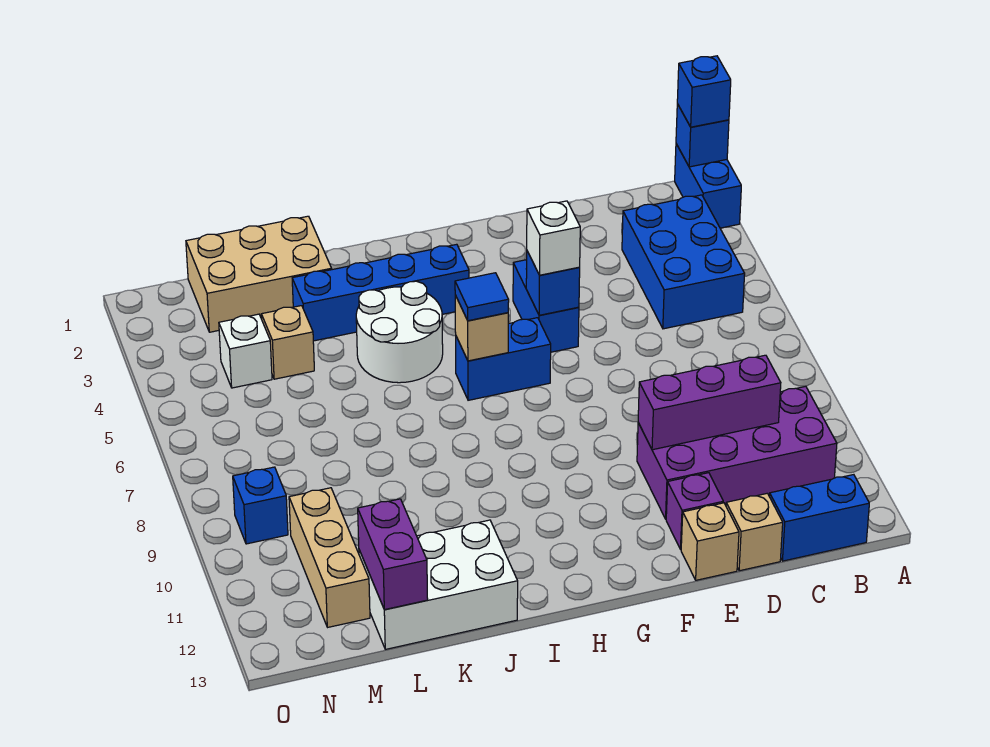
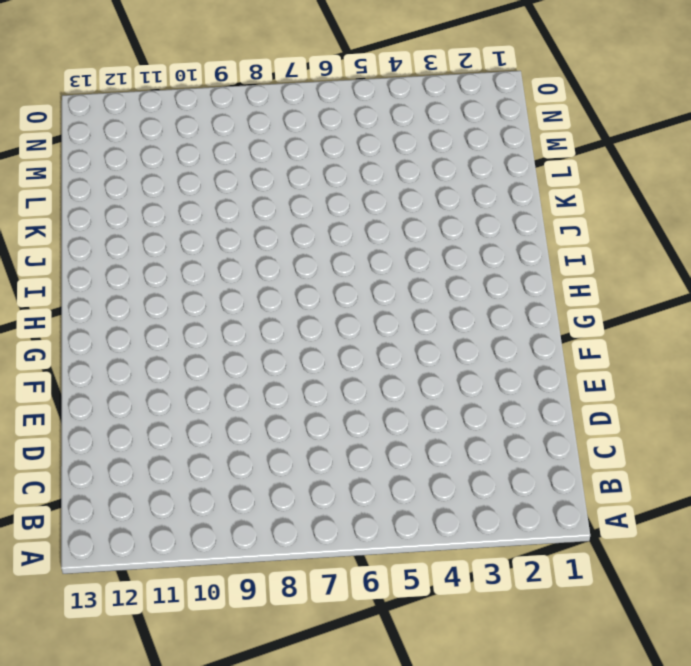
none -> blue 1x2 brick [675,144,741,228]
none -> blue 2x3 brick [622,195,745,329]
none -> purple 2x4 brick [637,386,837,519]

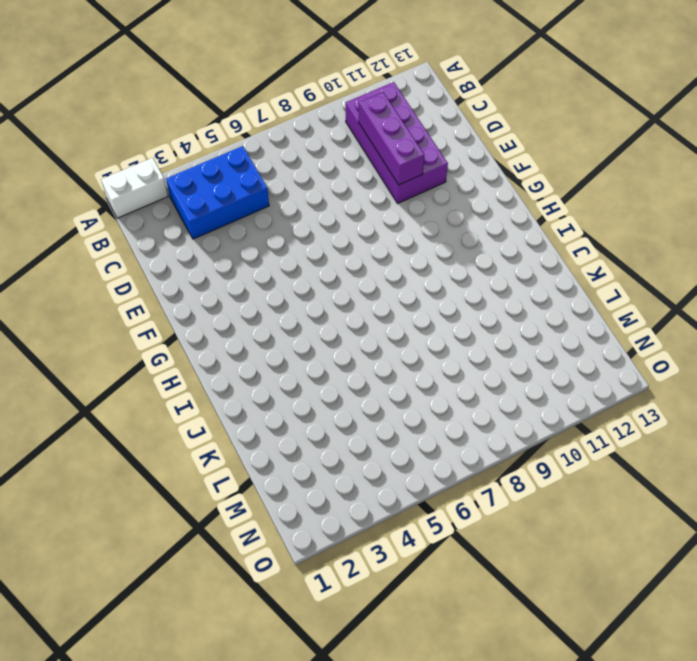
white 1x2 brick [101,158,168,218] -> blue 1x2 brick [675,144,741,228]
none -> blue 1x2 brick [769,475,869,561]
none -> tan 1x1 brick [726,493,783,571]
none -> purple 1x1 brick [666,473,723,549]

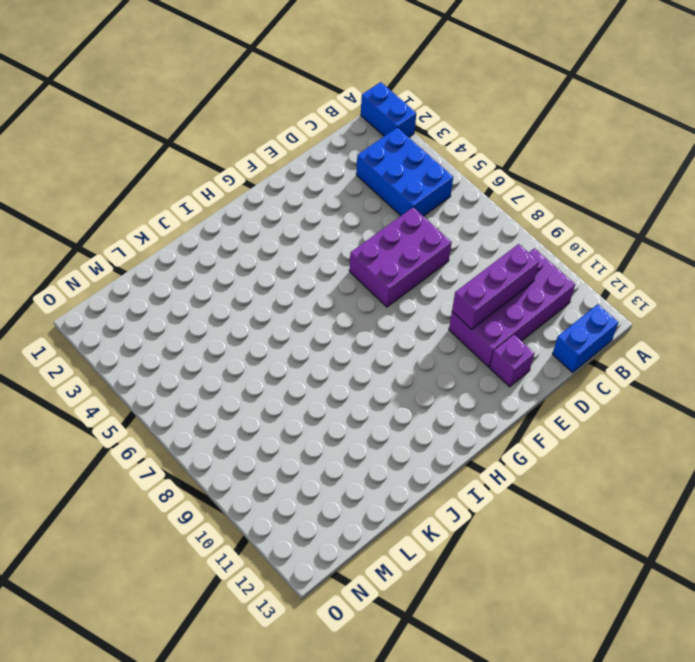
purple 2x3 brick [349,207,452,307] -> none
none -> tan 1x1 brick [726,493,783,571]
none -> tan 1x1 brick [681,503,739,580]
none -> blue 1x2 brick [513,260,579,352]

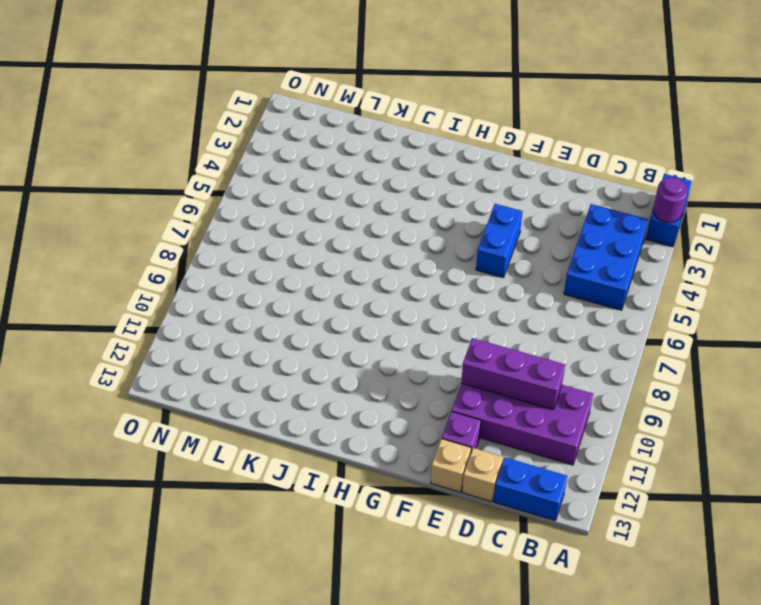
purple 1x1 round brick [653,177,687,223] -> none
none -> blue 1x2 brick [456,318,551,400]
none -> blue 1x4 brick [292,244,469,341]
none -> white 2x2 round brick [356,281,443,383]

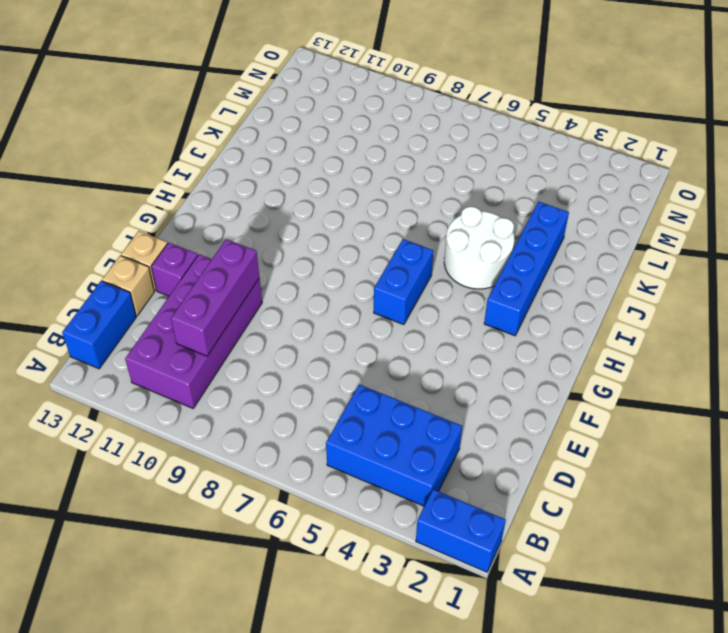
none -> blue 1x2 brick [513,260,579,352]
none -> white 2x3 brick [359,520,518,649]
none -> tan 2x3 brick [186,216,332,332]

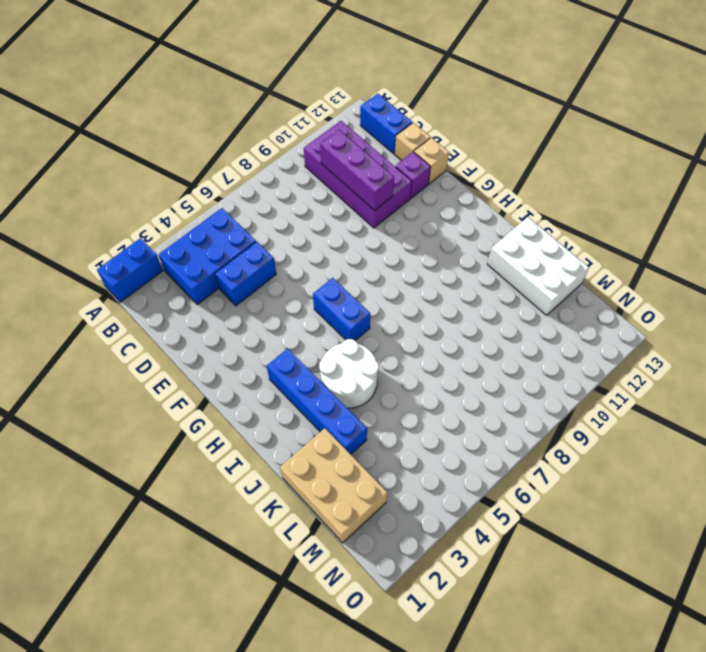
blue 1x2 brick [215,242,276,306] -> blue 1x2 brick moved to [513,260,579,352]
none -> tan 1x1 brick [261,306,314,379]
none -> white 1x1 brick [219,314,272,388]
none -> tan 1x3 brick [289,488,370,627]

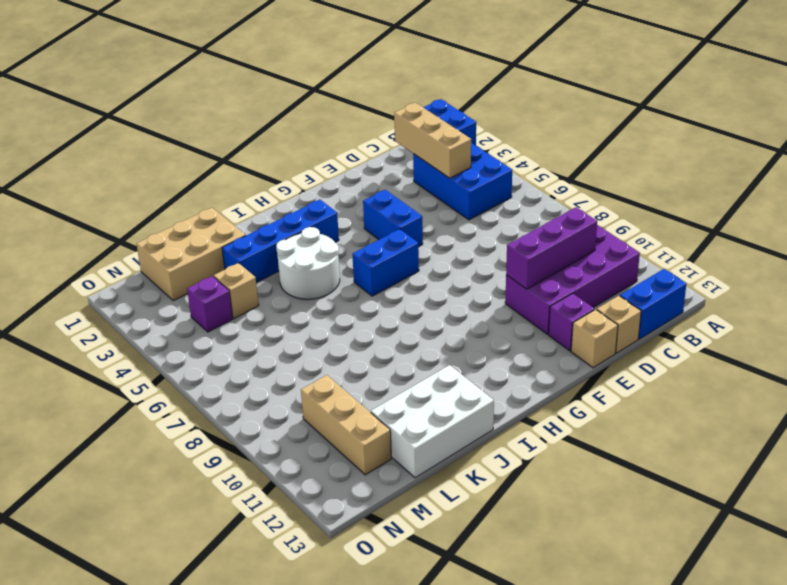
tan 1x3 brick [394,103,471,178] -> none
purple 1x1 brick [187,276,233,332] -> white 1x1 brick [219,314,272,388]
none -> blue 1x1 brick [233,467,288,544]
none -> blue 1x1 brick [676,104,729,167]
none -> blue 1x1 brick [526,251,580,315]

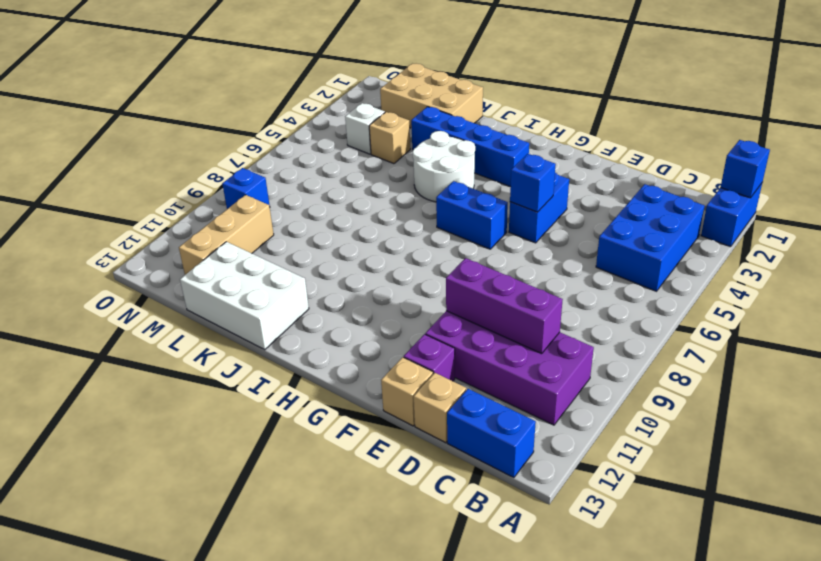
none -> tan 1x1 brick [455,295,508,361]
none -> purple 1x2 brick [358,499,428,610]
none -> blue 1x1 brick [677,56,731,127]

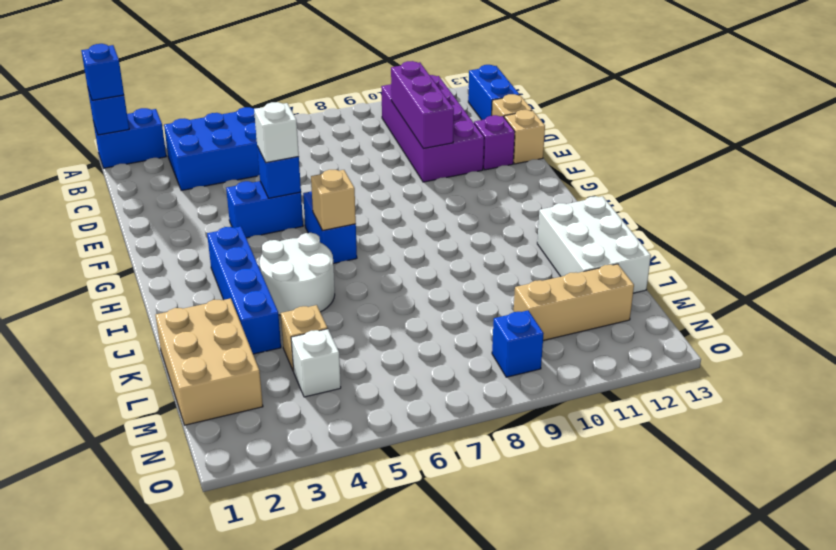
none -> purple 1x2 brick [358,499,428,610]
none -> blue 1x1 tile [455,273,509,321]

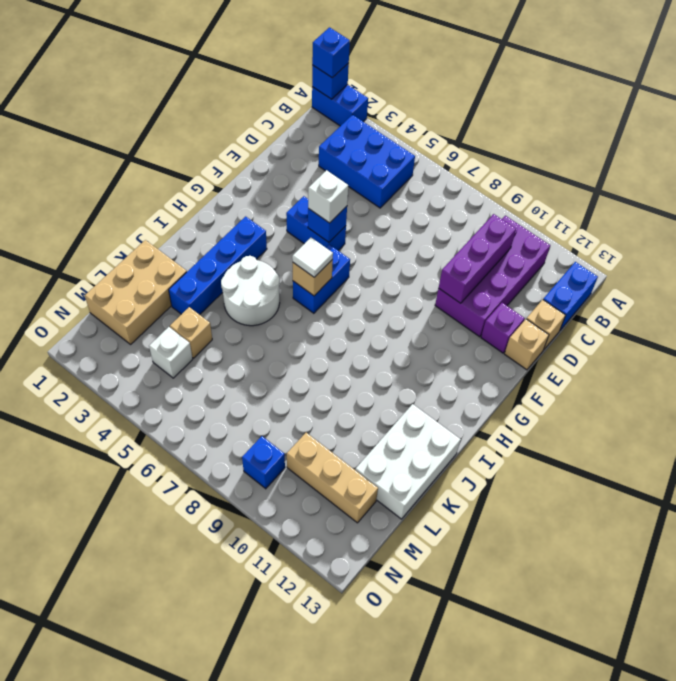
white 1x1 tile [292,238,333,277] -> blue 1x1 tile [455,273,509,321]
none -> purple 1x2 brick [358,499,428,610]

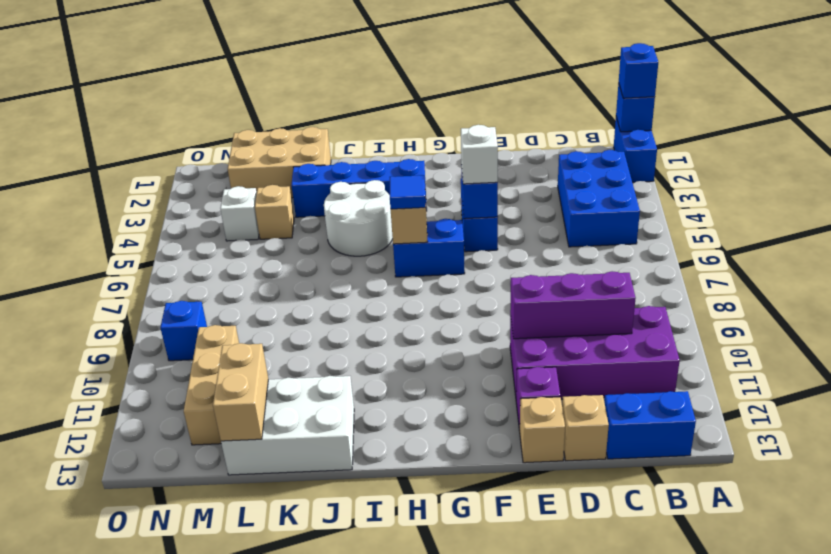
tan 1x2 brick [213,343,268,441] -> purple 1x2 brick [358,499,428,610]

